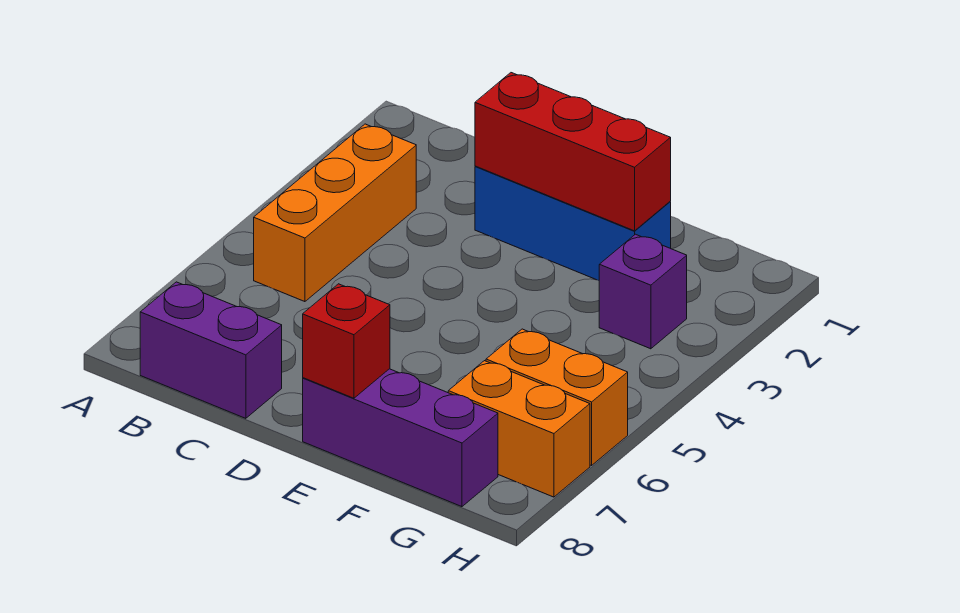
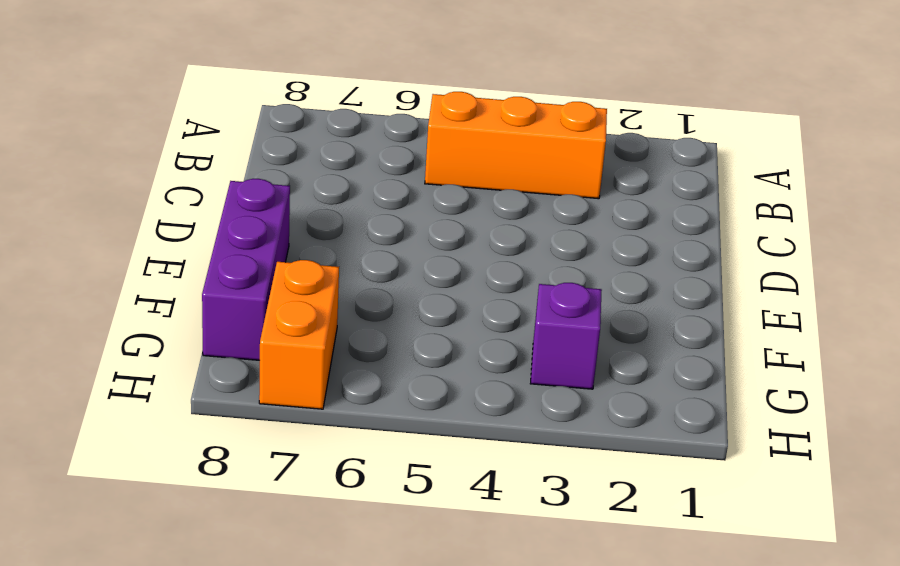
none -> purple 1x2 brick [140,282,282,418]
none -> blue 1x3 brick [475,166,671,281]

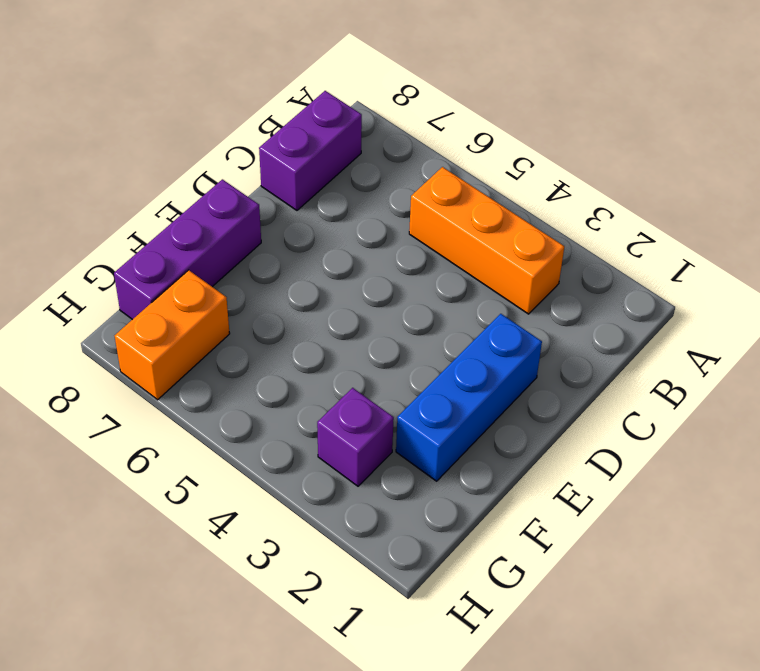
none -> orange 1x2 brick [486,329,628,465]
none -> red 1x3 brick [475,73,671,231]

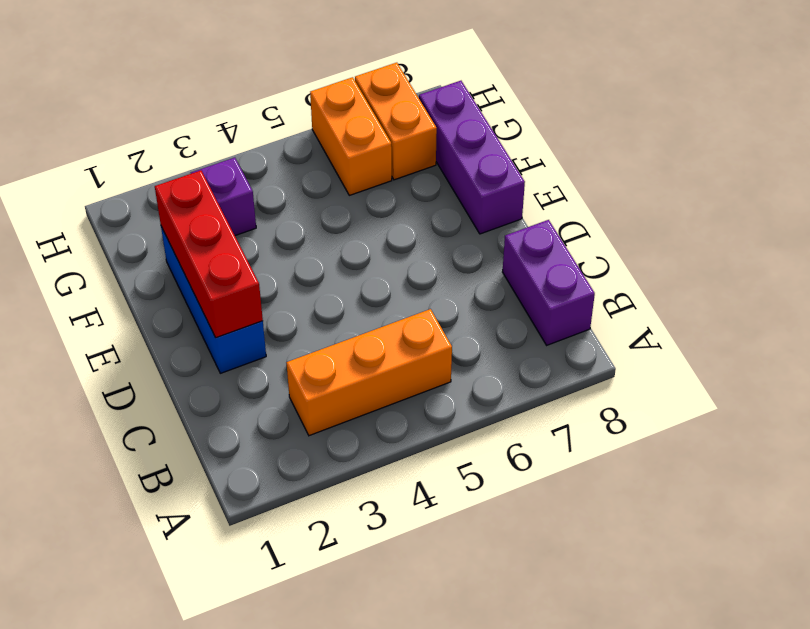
none -> red 1x1 brick [303,284,390,398]

